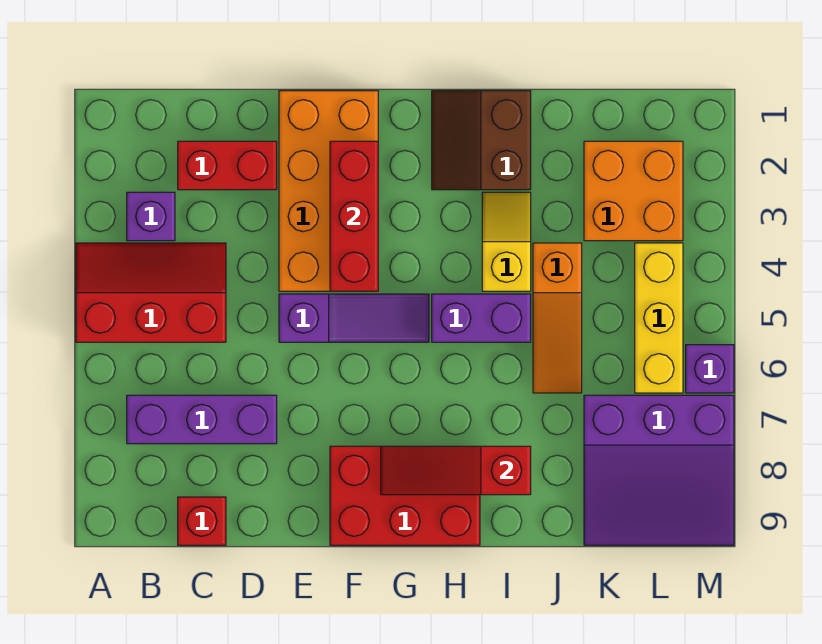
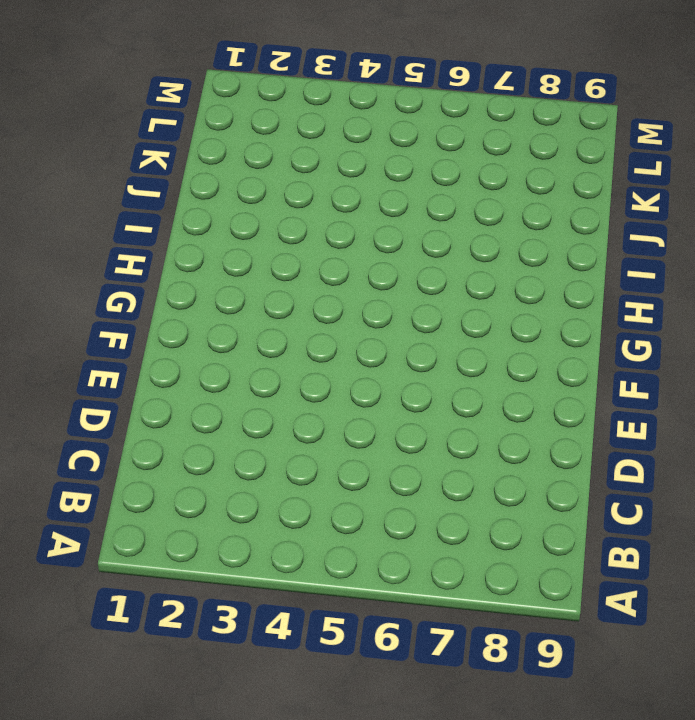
none -> red 2x3 slope [76,243,226,342]
none -> purple 1x1 brick [127,192,175,241]
none -> purple 1x3 brick [127,395,277,444]

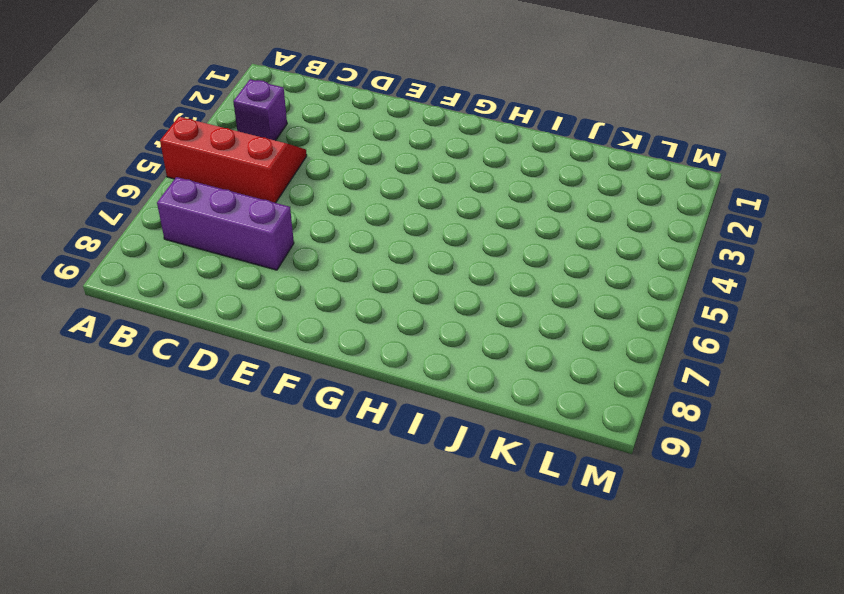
none -> red 1x2 brick [178,141,277,190]
none -> red 1x1 brick [178,497,226,545]
none -> orange 2x4 brick [279,91,378,291]

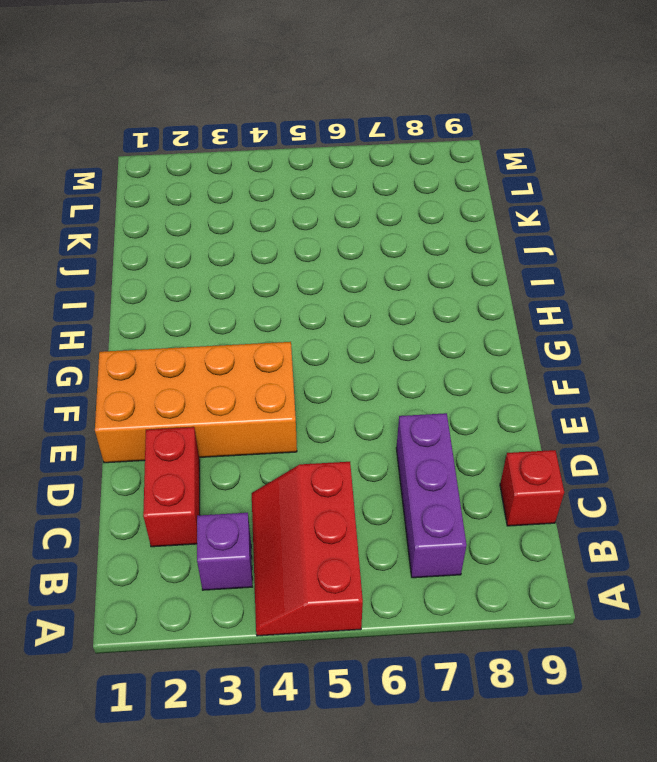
none -> purple 1x3 slope [279,294,429,342]
none -> red 2x3 brick [330,446,480,545]
none -> brown 2x2 slope [432,91,531,190]

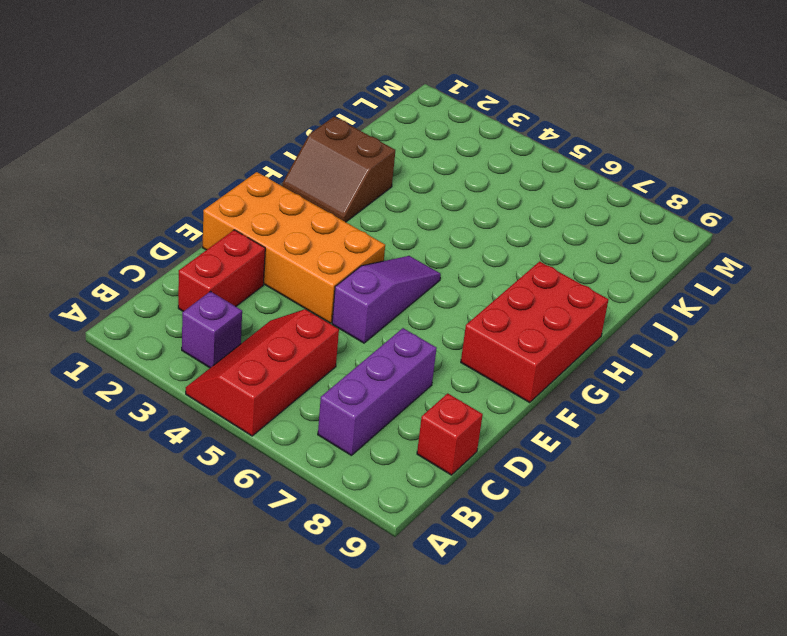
none -> purple 1x2 brick [432,294,531,342]
none -> yellow 1x2 slope [482,192,531,291]
none -> orange 1x3 slope [533,243,582,393]

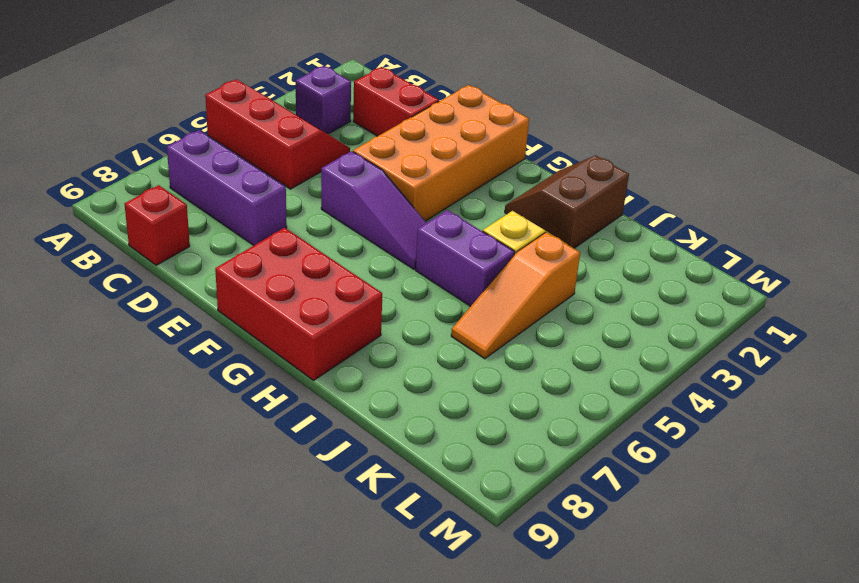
none -> orange 2x2 brick [584,141,683,241]
none -> purple 3x3 slope [584,395,734,545]
none -> yellow 1x3 brick [635,243,683,393]

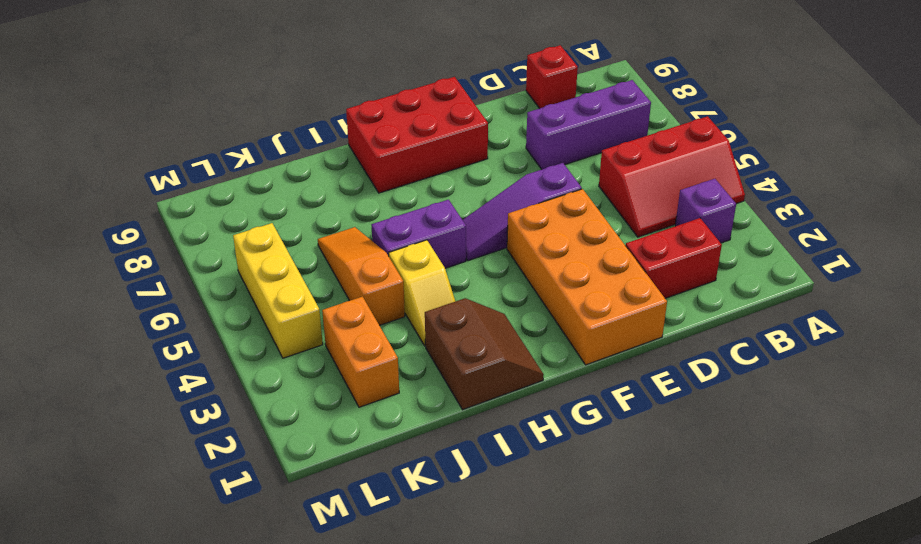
orange 1x2 brick [322,297,399,407] -> orange 2x2 brick [584,141,683,241]
none -> purple 3x3 slope [584,395,734,545]
none -> purple 1x1 brick [686,345,734,393]
none -> red 1x3 brick [330,141,378,291]

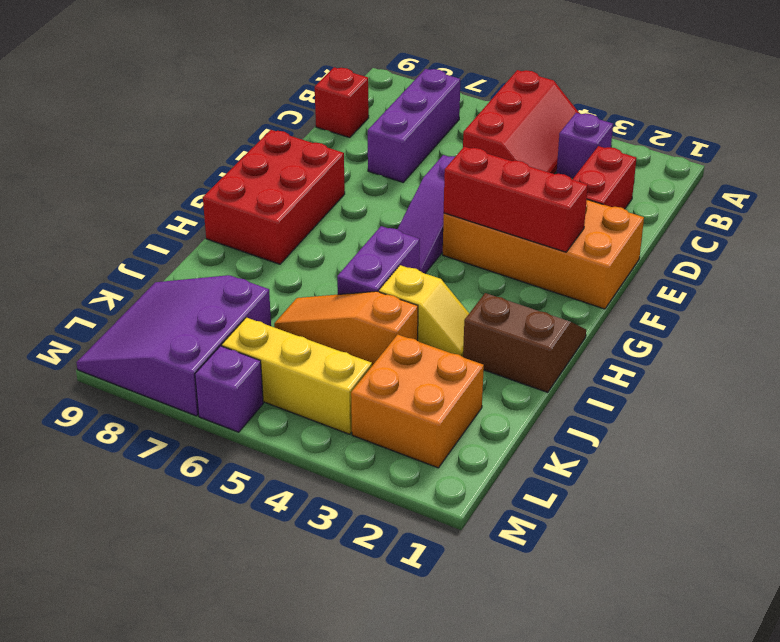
none -> red 1x3 slope [381,446,531,495]

